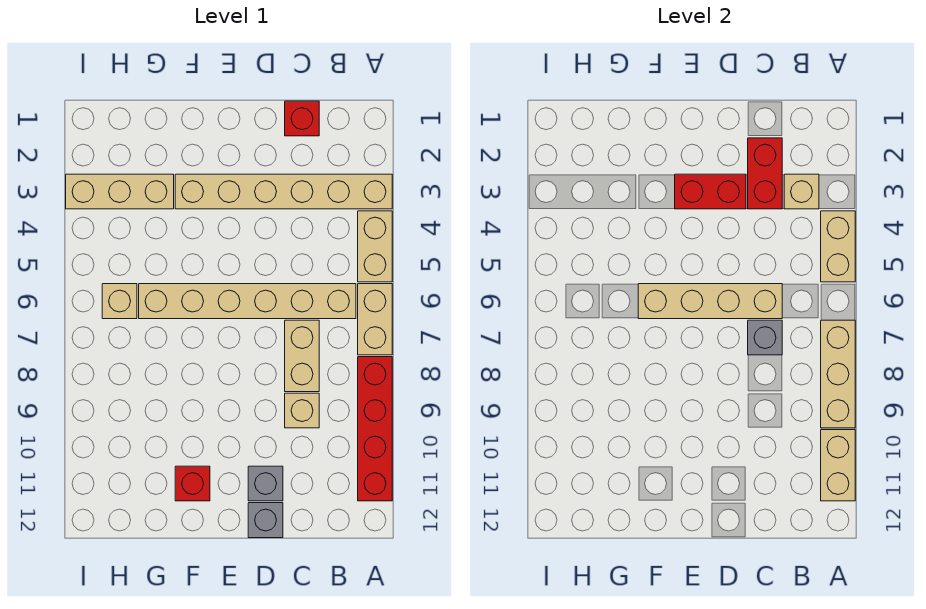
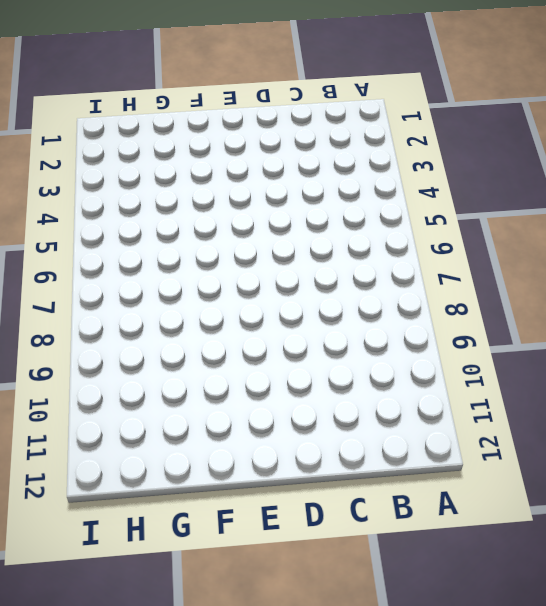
none -> tan 1x6 brick [175,174,392,209]
none -> tan 1x2 brick [358,211,392,282]
none -> tan 1x2 brick [358,284,392,355]

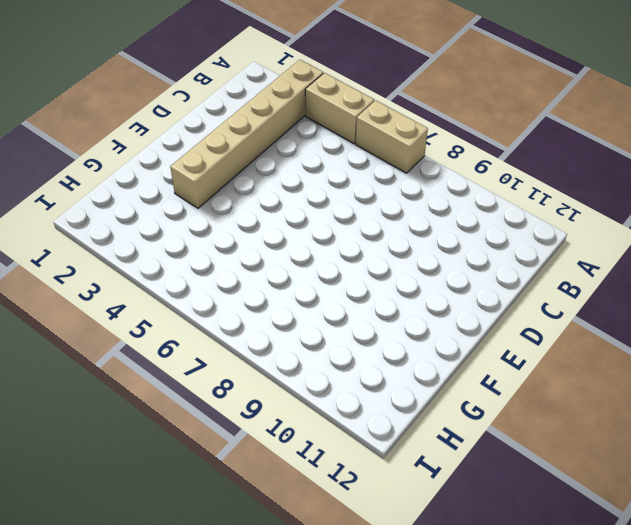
none -> red 1x4 brick [358,357,392,501]
none -> tan 1x6 brick [139,284,356,319]
none -> red 1x1 brick [285,101,319,136]

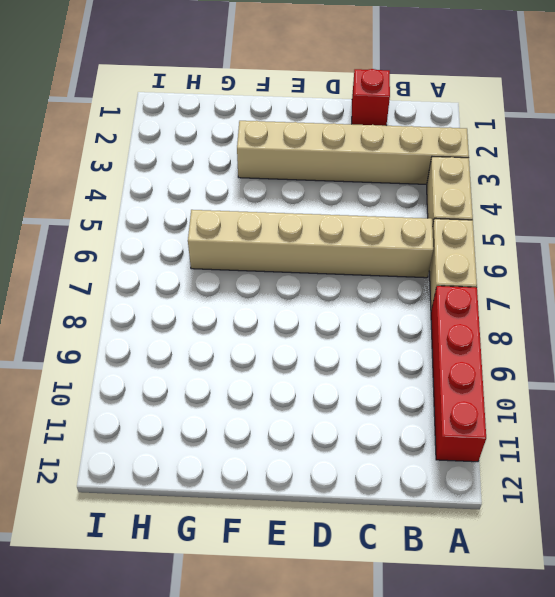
none -> tan 1x2 brick [285,320,319,392]
none -> tan 1x1 brick [285,393,319,428]
none -> grey 1x1 brick [248,466,283,501]

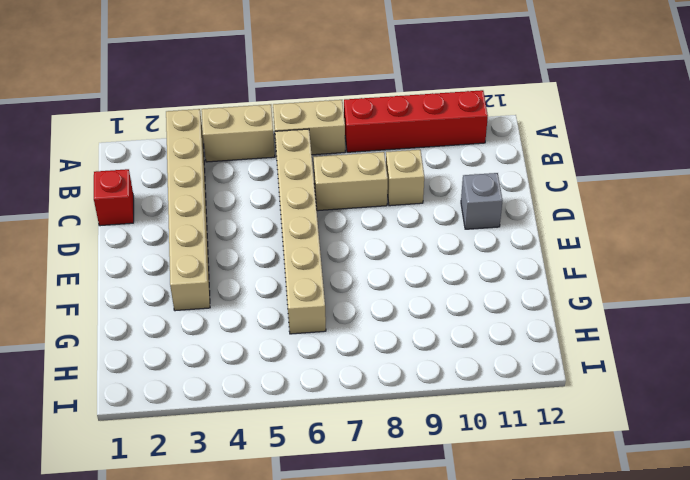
none -> grey 1x1 brick [248,503,283,538]
none -> red 1x1 brick [175,466,210,501]
none -> tan 1x3 brick [66,174,174,209]

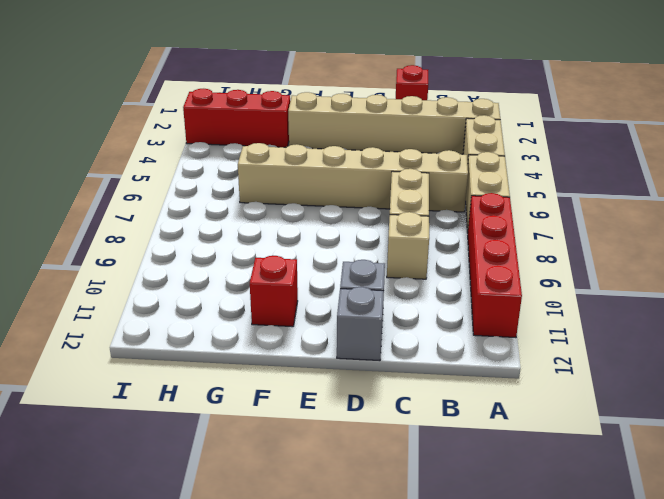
red 1x3 brick [183,89,290,147] -> tan 1x3 brick [66,174,174,209]
none -> tan 1x1 brick [102,284,137,319]
none -> tan 1x2 brick [821,211,855,282]
none -> tan 1x3 brick [821,320,855,428]

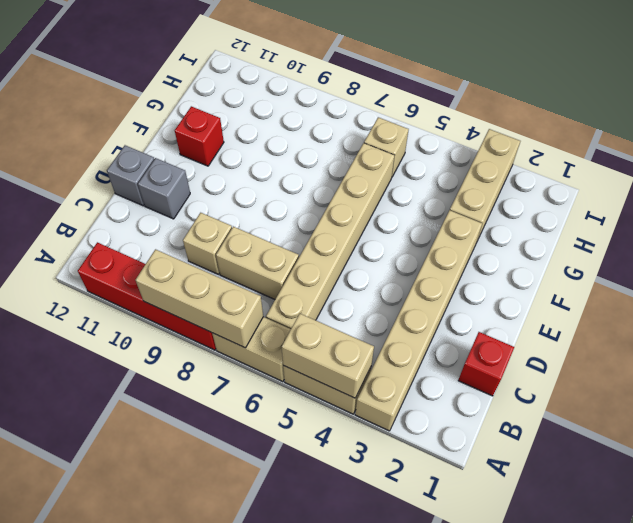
none -> tan 1x2 brick [821,430,855,501]
none -> tan 1x1 brick [784,174,819,209]
none -> red 1x2 brick [748,138,782,209]

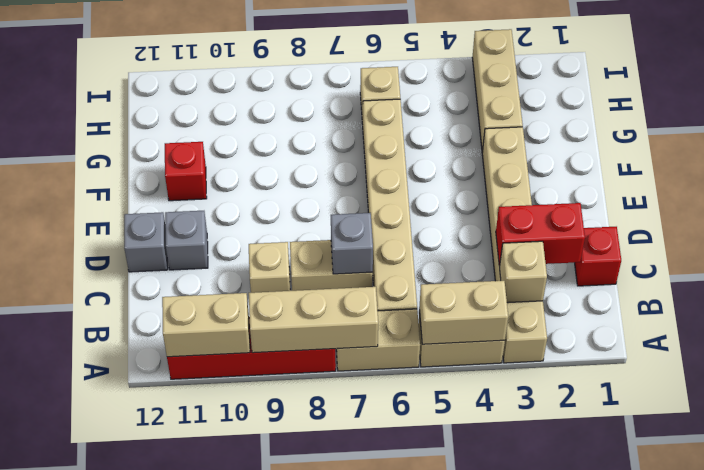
none -> tan 1x4 brick [638,284,782,319]
none -> red 1x2 brick [675,174,746,209]

